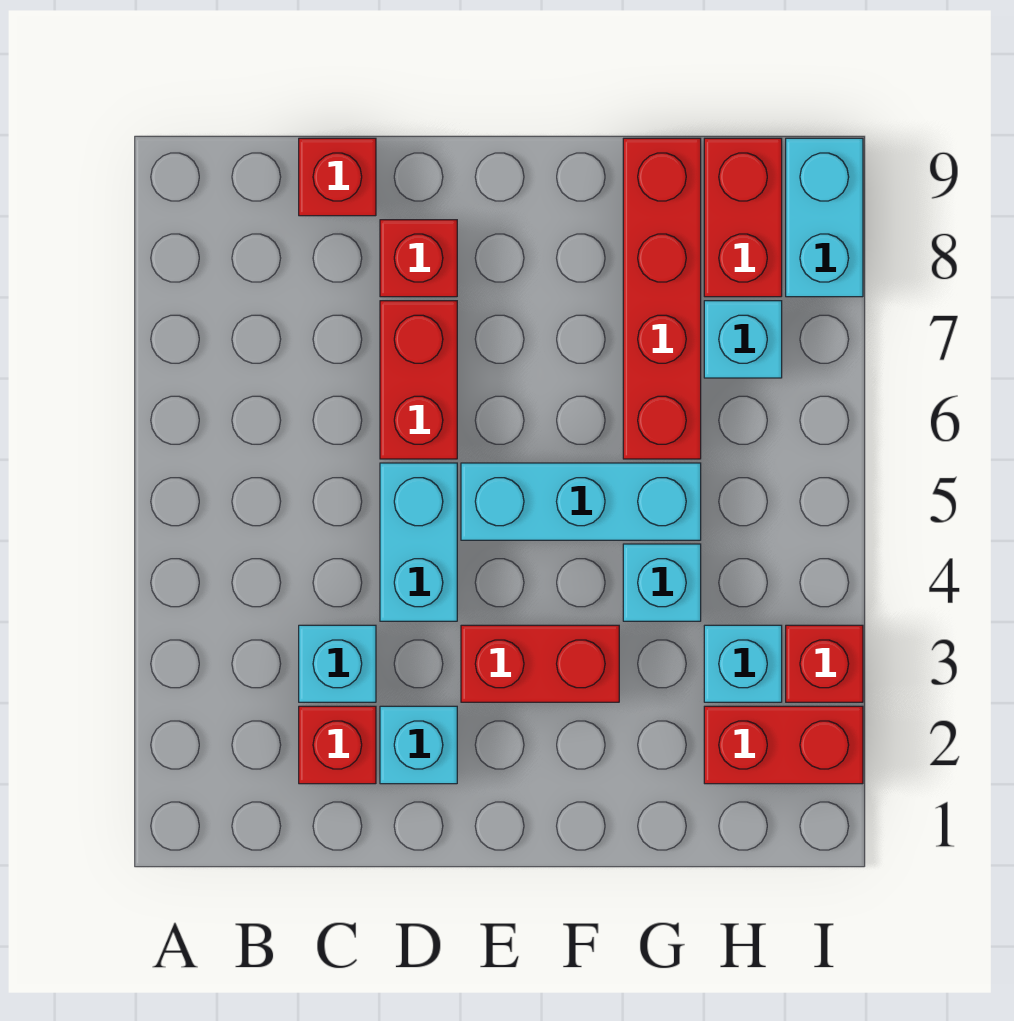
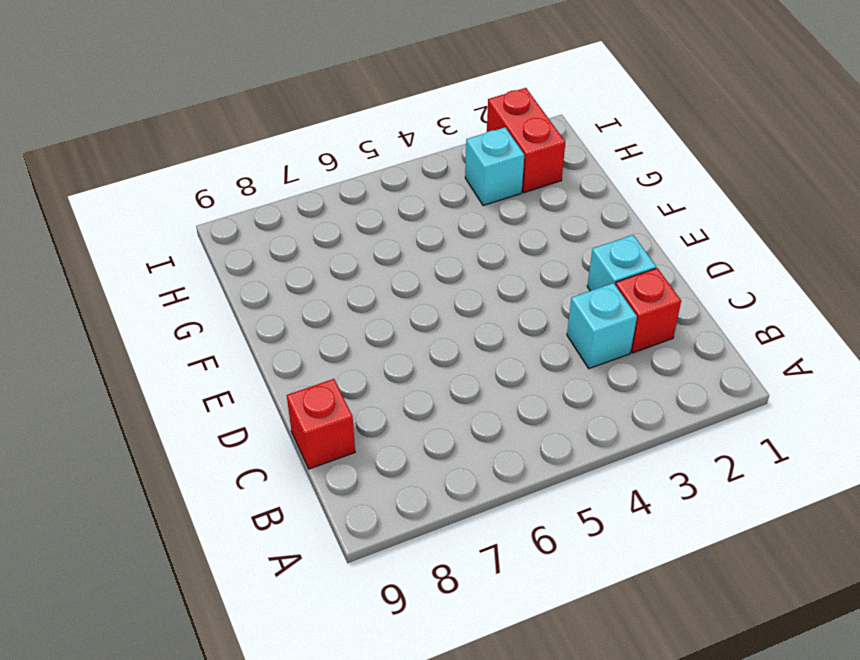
none -> cyan 1x2 brick [380,463,457,621]
none -> red 1x2 brick [380,301,457,459]
none -> red 1x1 brick [380,220,457,297]

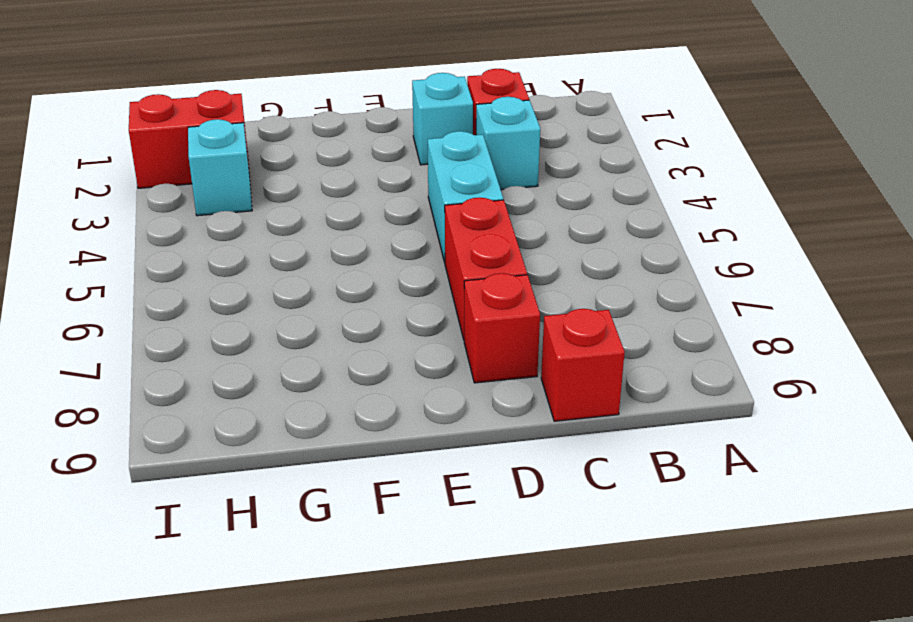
none -> red 1x2 brick [461,625,619,702]
none -> cyan 1x3 brick [461,463,701,540]
none -> cyan 1x1 brick [623,544,701,621]

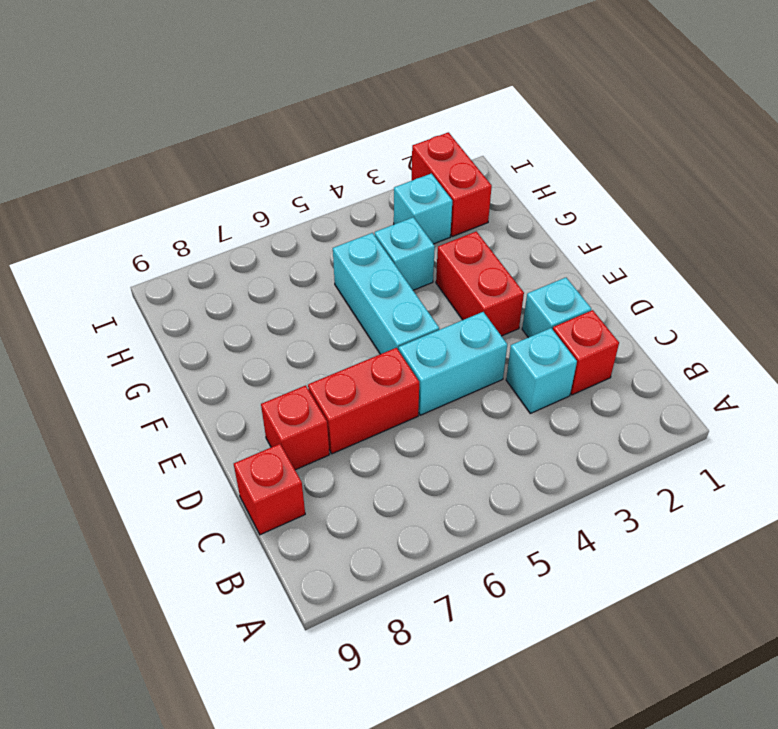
none -> red 1x4 brick [623,138,701,459]
none -> cyan 1x1 brick [704,301,782,378]
none -> red 1x2 brick [704,138,782,297]

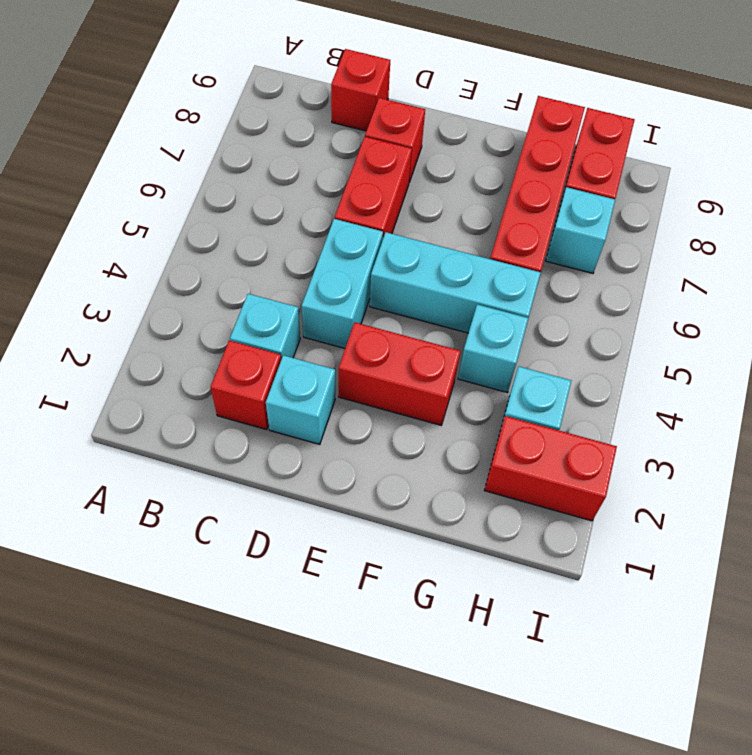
none -> red 1x1 brick [786,625,863,702]
none -> cyan 1x2 brick [786,138,863,297]

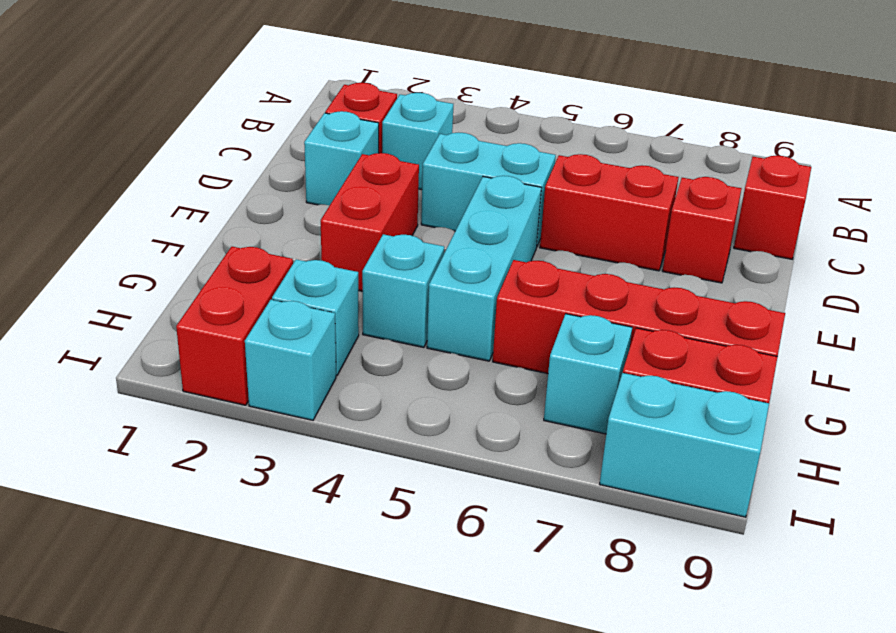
cyan 1x1 brick [245,300,336,420] -> red 1x1 brick [786,625,863,702]

